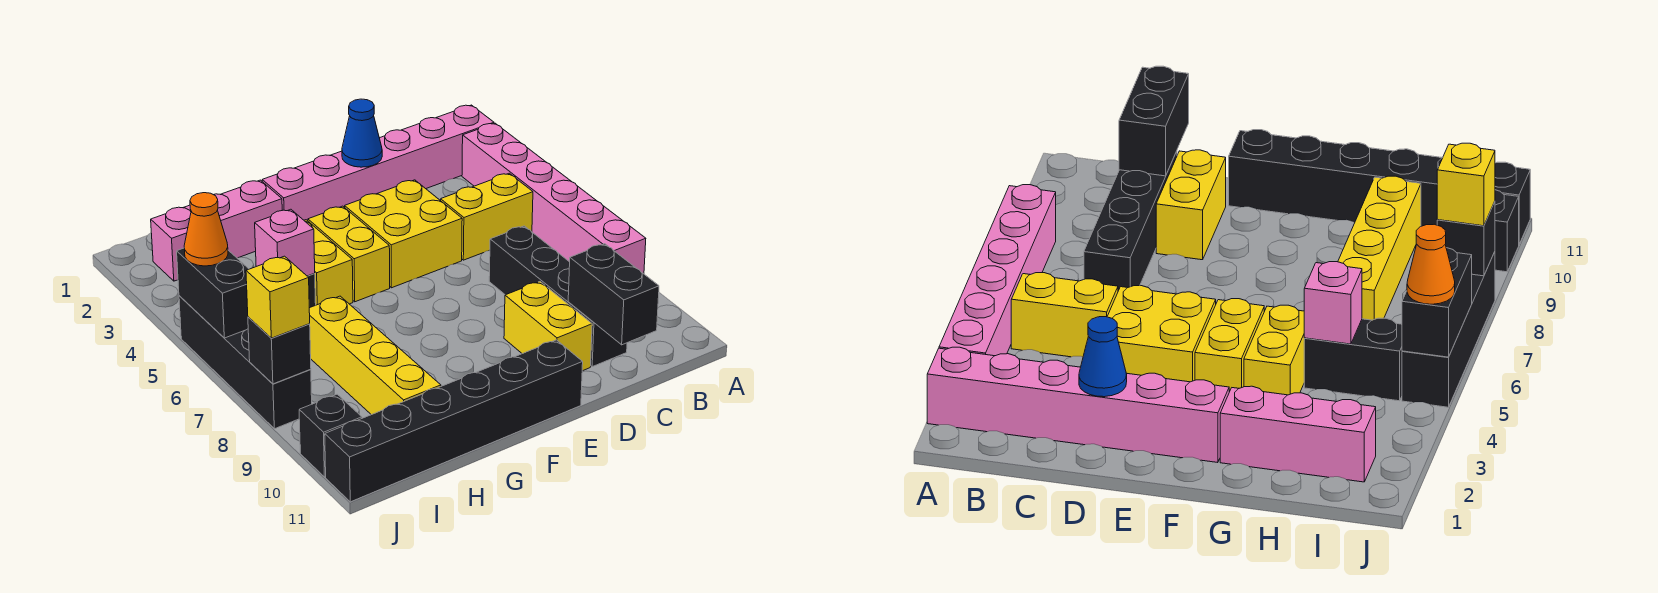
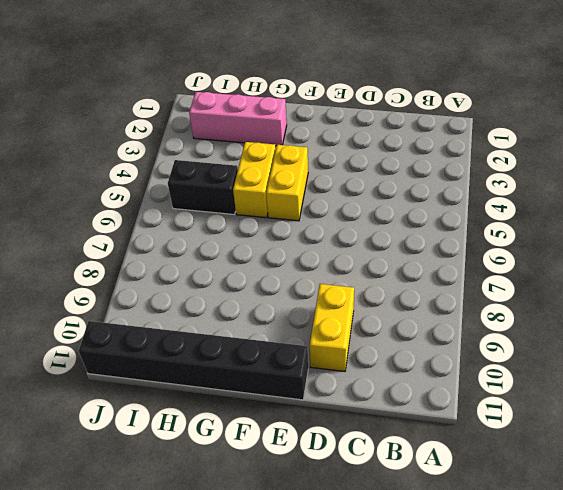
none -> pink 1x6 brick [262,105,494,221]
none -> pink 1x6 brick [462,123,646,274]
none -> yellow 1x2 brick [441,173,533,260]

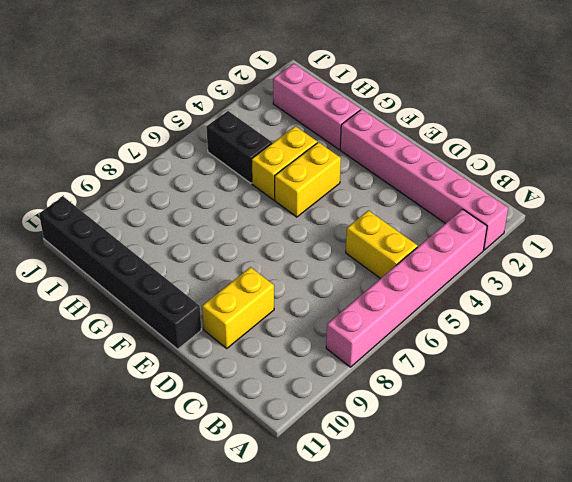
none -> black 1x4 brick [489,226,627,367]
none -> yellow 2x2 brick [345,180,462,288]
none -> yellow 1x4 brick [309,296,441,415]

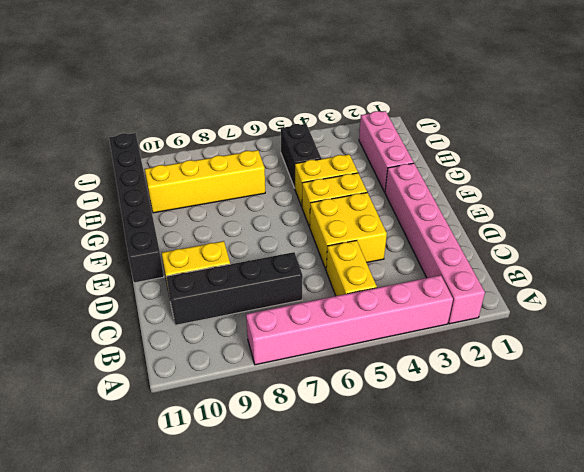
none -> black 1x4 brick [179,296,312,429]
none -> black 1x1 brick [299,394,362,477]
none -> black 1x2 brick [568,244,659,345]

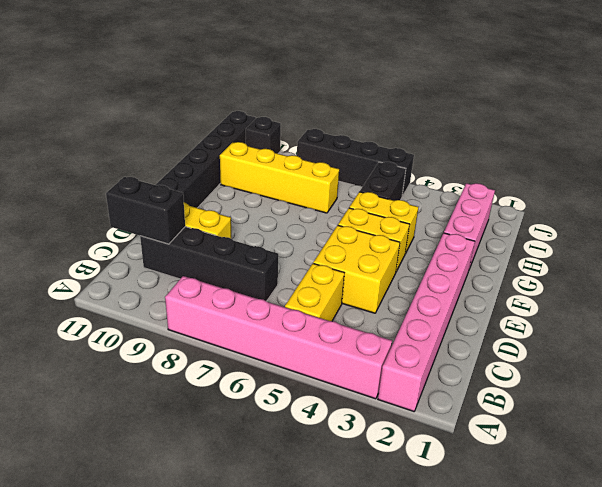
none -> blue 1x1 cone [342,99,382,167]
none -> pink 1x1 brick [255,209,315,276]
none -> black 1x2 brick [177,248,249,338]

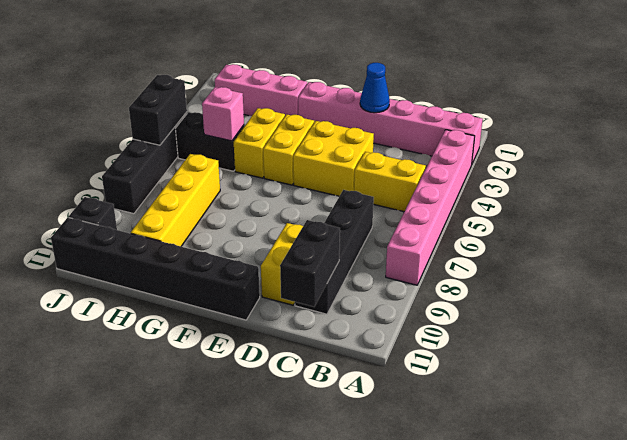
none -> black 1x1 brick [248,317,311,384]
none -> orange 1x1 cone [184,193,228,266]
none -> yellow 1x1 brick [246,256,310,338]

